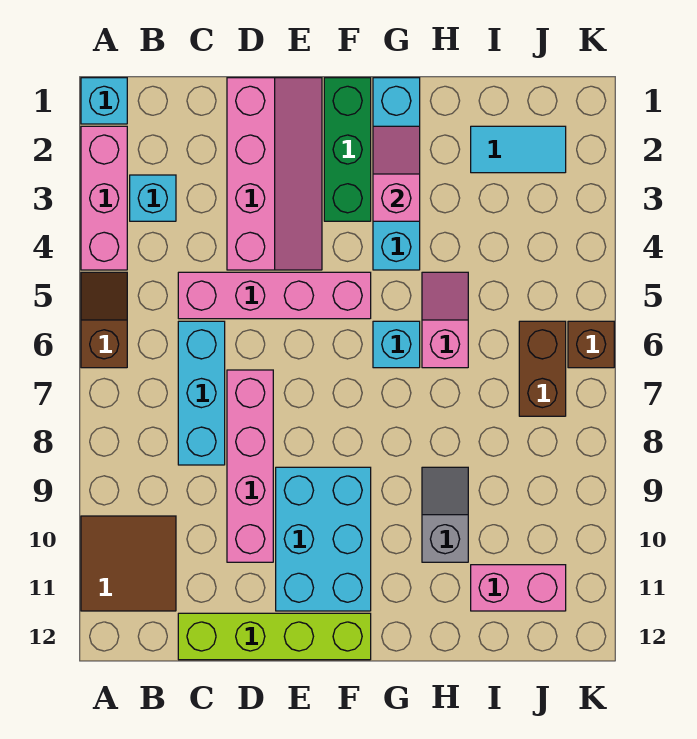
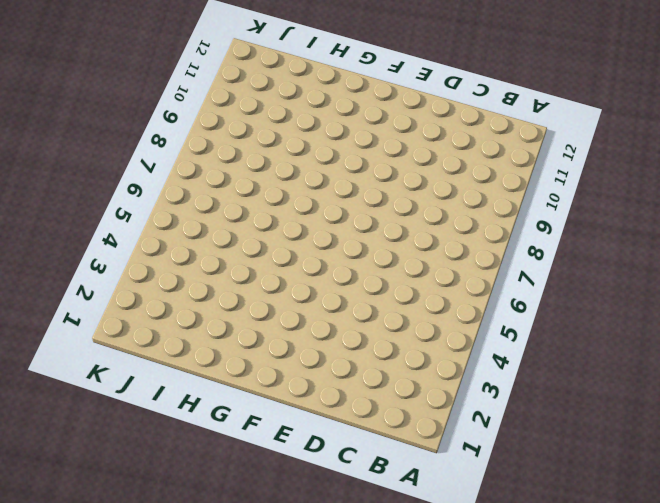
none -> cyan 1x1 brick [81,78,127,124]
none -> pink 1x3 brick [81,126,127,270]
none -> brown 1x2 slope [81,272,127,368]

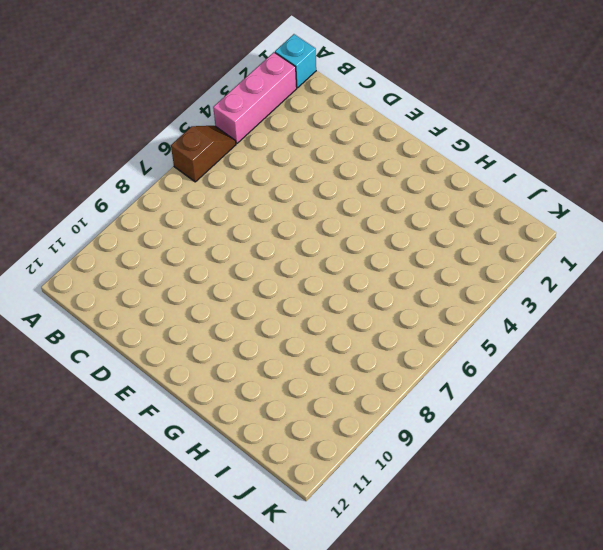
none -> brown 2x2 tile [81,516,176,611]
none -> cyan 1x1 brick [130,175,176,221]
none -> pink 1x4 brick [178,272,371,319]

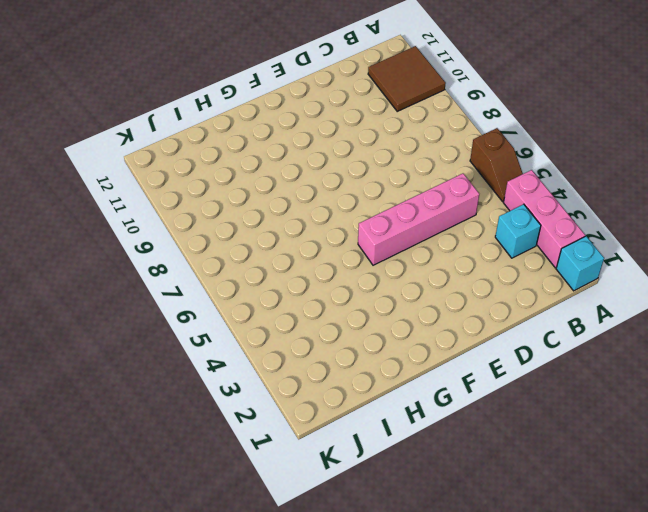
none -> cyan 1x3 brick [178,321,225,465]
none -> lime 1x4 brick [178,613,371,660]
none -> pink 2x4 slope [227,78,322,270]

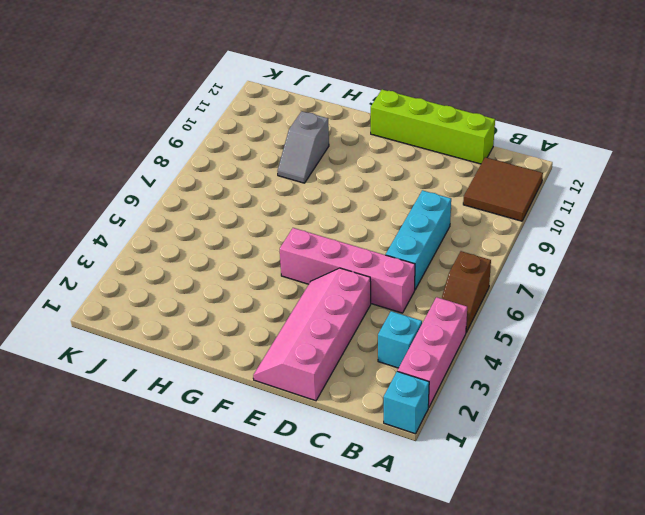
none -> pink 1x4 brick [227,370,273,562]
none -> cyan 2x3 brick [276,467,371,611]
none -> green 1x3 brick [324,78,371,221]

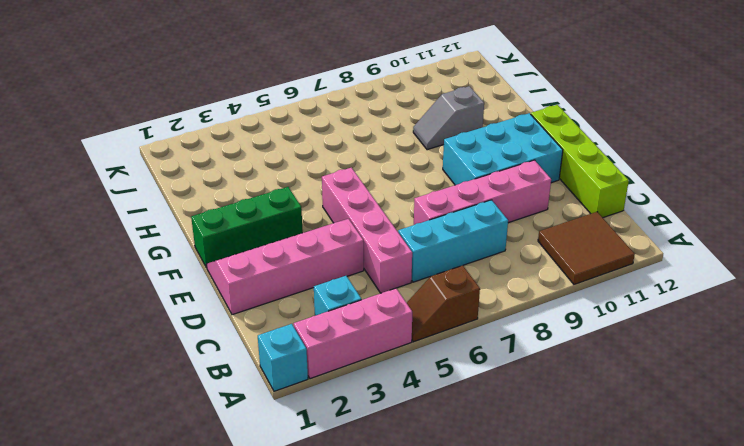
none -> cyan 1x4 brick [373,78,420,270]
none -> cyan 1x1 brick [373,321,420,368]
none -> pink 1x2 slope [422,272,468,368]

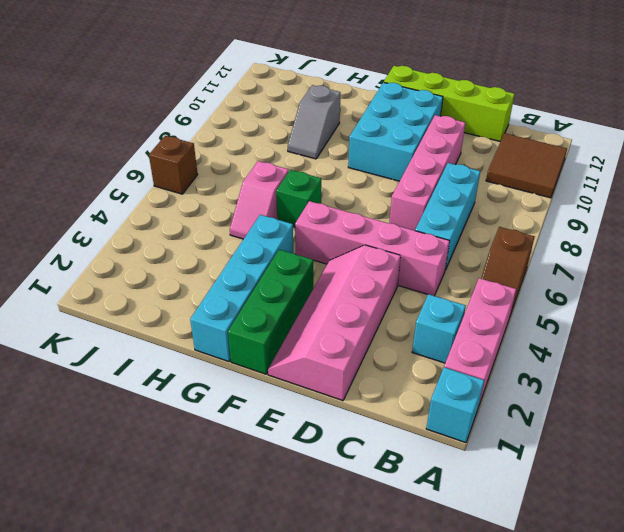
green 1x1 brick [276,170,322,227] -> cyan 1x1 brick [373,321,420,368]
none -> cyan 1x2 tile [471,126,566,173]
none -> pink 1x2 brick [471,565,566,611]
none -> brown 1x2 brick [519,321,566,416]

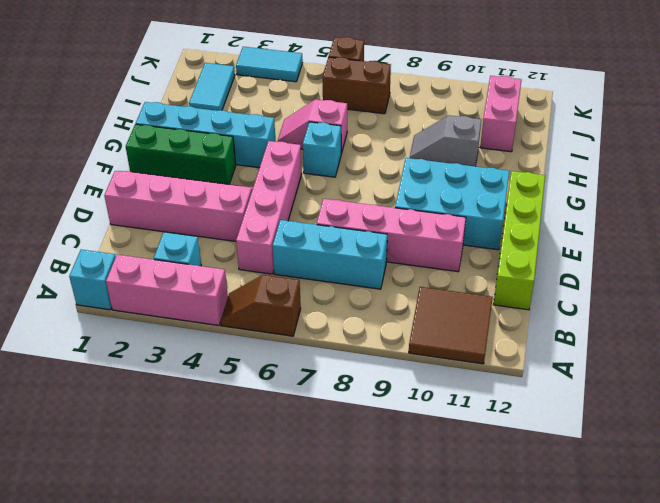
cyan 1x2 tile [236,47,303,82] -> none
none -> pink 1x2 slope [373,126,420,221]

